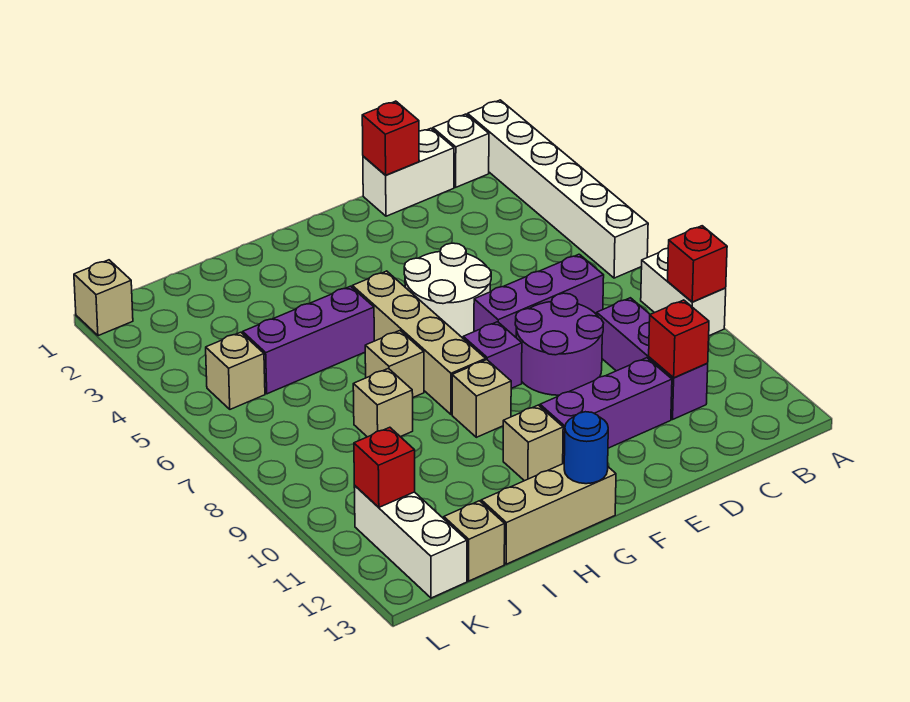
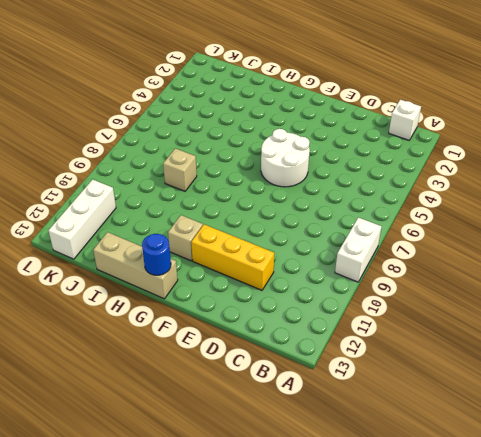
yellow 1x3 brick [191,224,274,290] -> purple 1x3 brick [540,358,672,463]
none -> white 1x6 brick [468,100,648,278]
none -> white 1x2 brick [363,128,454,216]
none -> purple 1x3 brick [474,254,604,337]

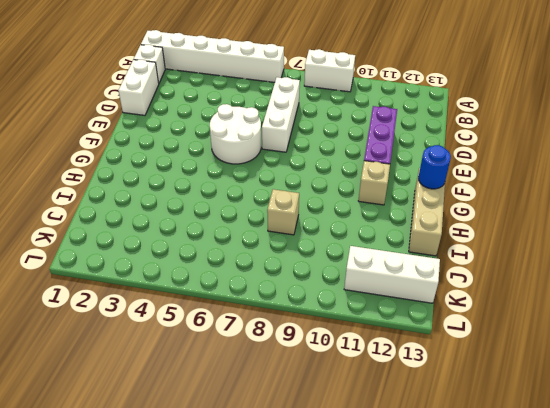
white 1x3 brick [262,77,300,152] -> purple 1x3 brick [474,254,604,337]
none -> purple 1x3 brick [597,298,708,419]
none -> purple 2x2 round brick [515,293,603,395]
none -> purple 1x1 brick [463,322,522,388]

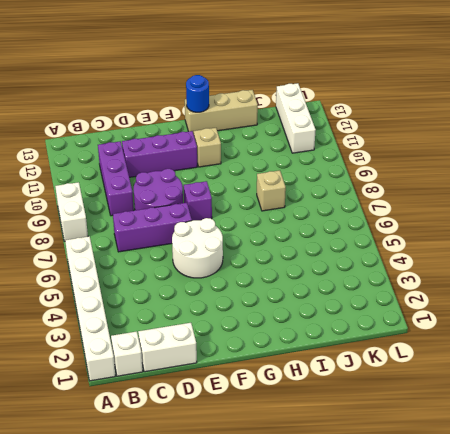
none -> tan 1x4 brick [352,271,486,414]
none -> tan 1x1 brick [452,360,511,437]
none -> purple 1x3 brick [243,286,374,394]

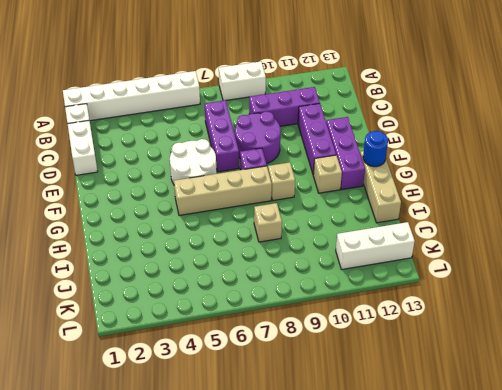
purple 1x3 brick [326,117,365,189] -> purple 1x3 brick moved to [243,286,374,394]
none -> tan 1x1 brick [365,331,424,397]
none -> tan 1x1 brick [444,501,505,581]
none -> tan 1x1 brick [206,332,265,409]

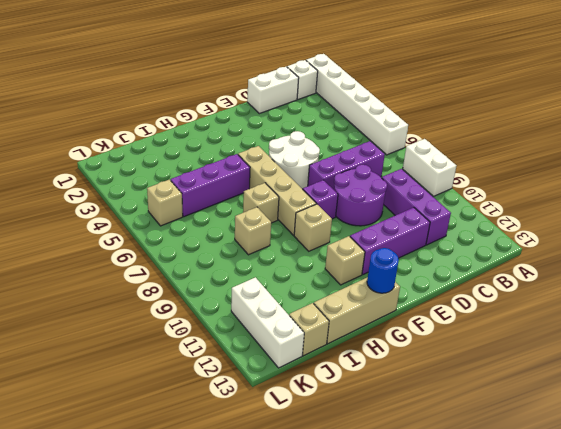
none -> tan 1x1 brick [74,260,133,336]
none -> red 1x1 brick [668,226,727,302]
none -> red 1x1 brick [649,300,709,378]

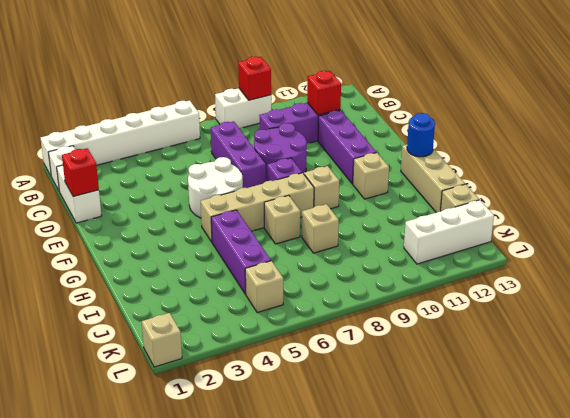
none -> red 1x1 brick [354,427,415,507]

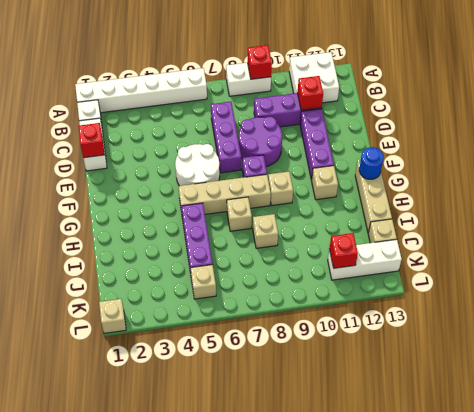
white 2x2 brick [289,52,339,103] -> none

